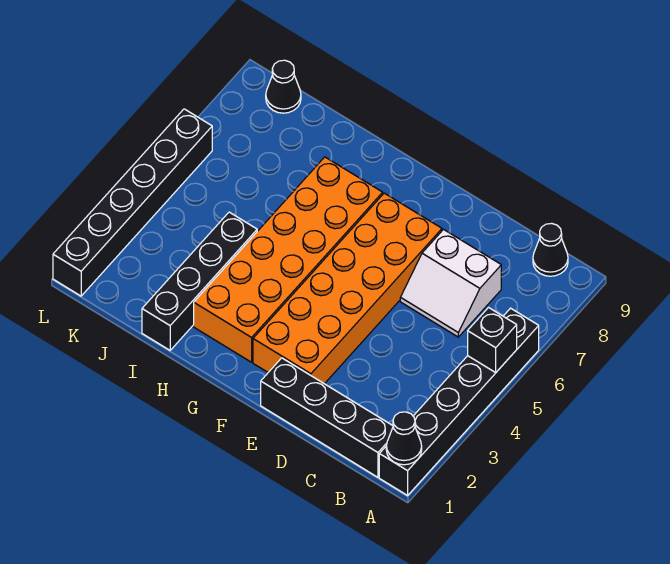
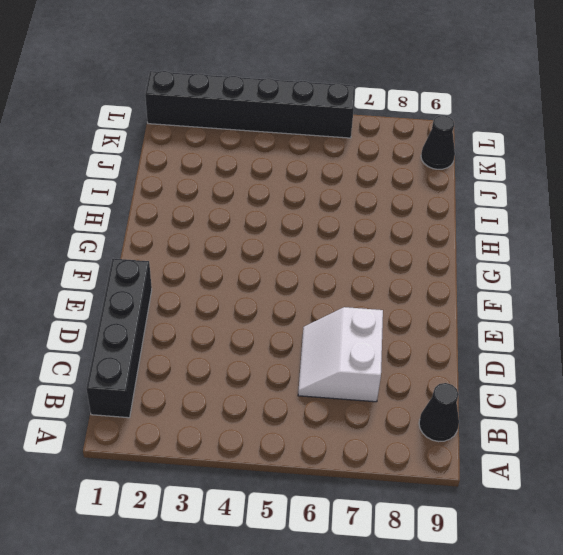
none -> black 1x6 brick [379,308,539,495]
none -> orange 2x6 brick [253,193,442,384]

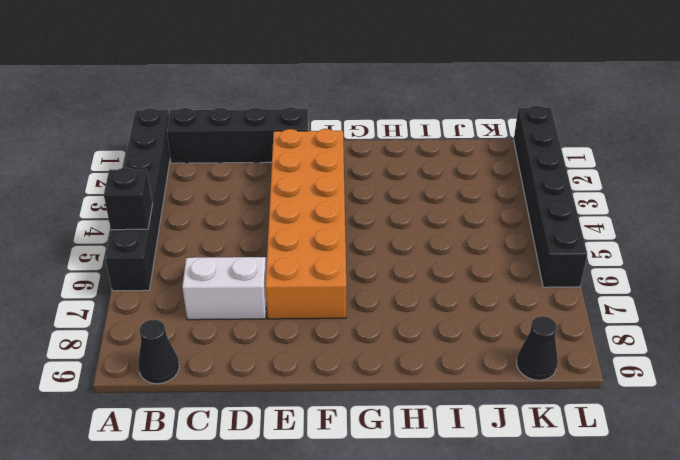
none -> orange 2x6 brick [194,157,383,362]
none -> black 1x4 brick [142,212,257,350]

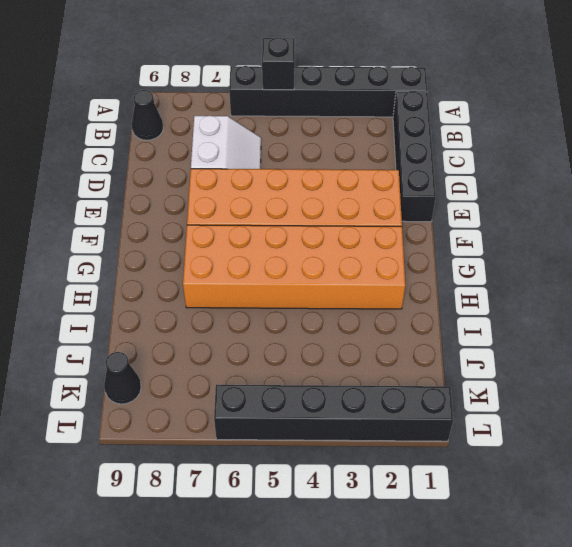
none -> black 1x4 brick [142,212,257,350]
none -> black 1x1 cone [386,412,422,465]

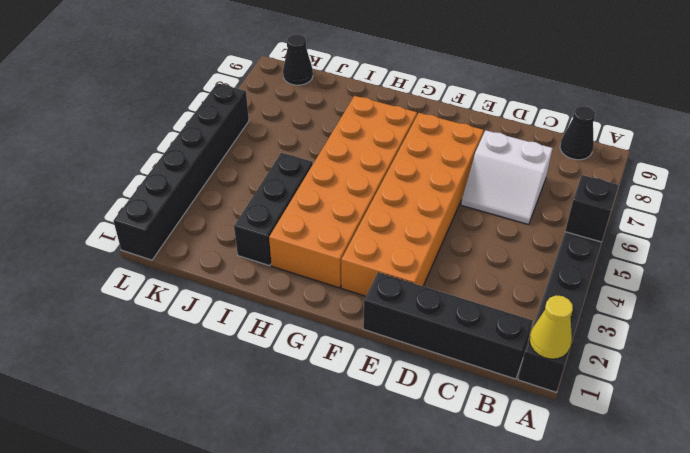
yellow 1x1 cone [529,295,573,359] -> black 1x1 cone [386,412,422,465]
black 1x3 brick [234,153,313,266] -> black 1x4 brick [142,212,257,350]

